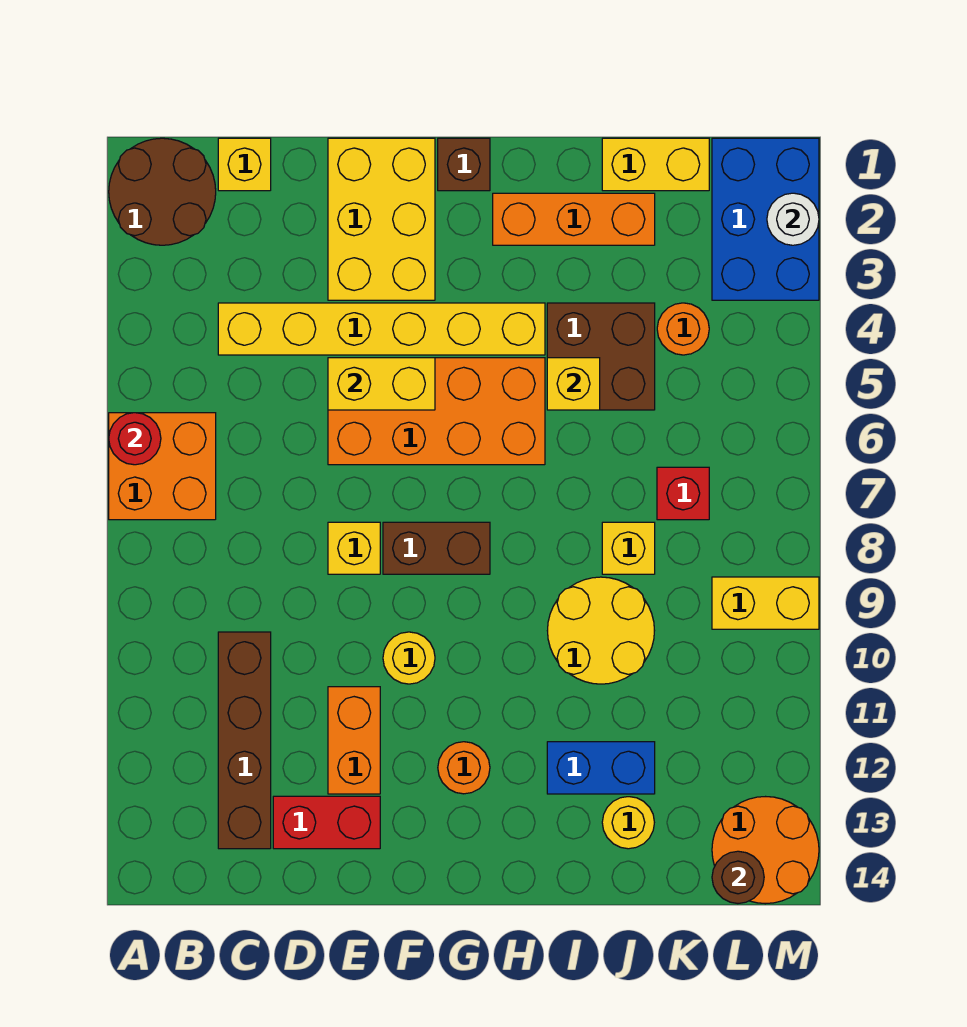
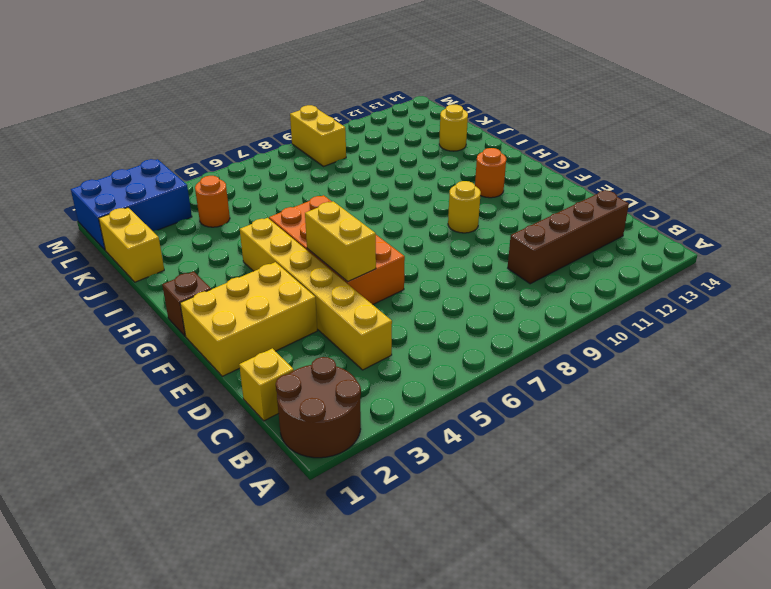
none -> orange 2x2 brick [109,413,216,520]
none -> red 1x2 brick [273,796,380,849]
none -> yellow 1x1 brick [328,522,380,574]
none -> orange 1x2 brick [328,687,380,794]

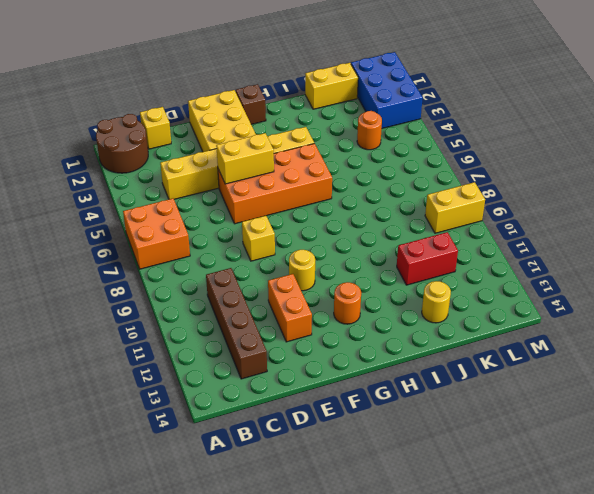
red 1x2 brick [397,232,458,285] -> red 1x2 brick moved to [273,796,380,849]
none -> brown 1x2 brick [383,522,490,574]
none -> orange 1x3 brick [493,193,655,245]
none -> brown 2x2 brick [547,303,655,410]
none -> yellow 2x2 round brick [547,577,655,684]

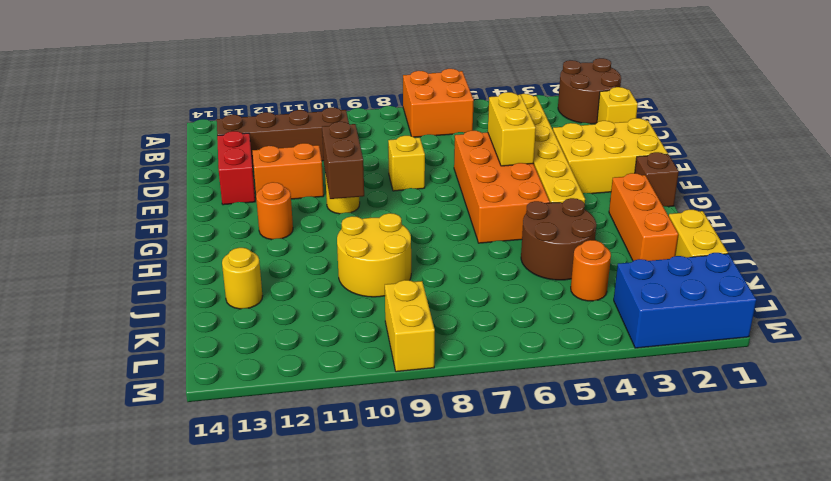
brown 1x2 brick [322,122,364,199] -> brown 1x2 brick moved to [383,522,490,574]
brown 2x2 round brick [521,198,596,280] -> brown 2x2 brick [547,303,655,410]
none -> blue 1x2 brick [547,742,655,794]
none -> yellow 1x1 brick [602,522,655,574]
none -> red 1x1 brick [657,467,709,520]
none -> orange 2x2 round brick [712,797,819,904]

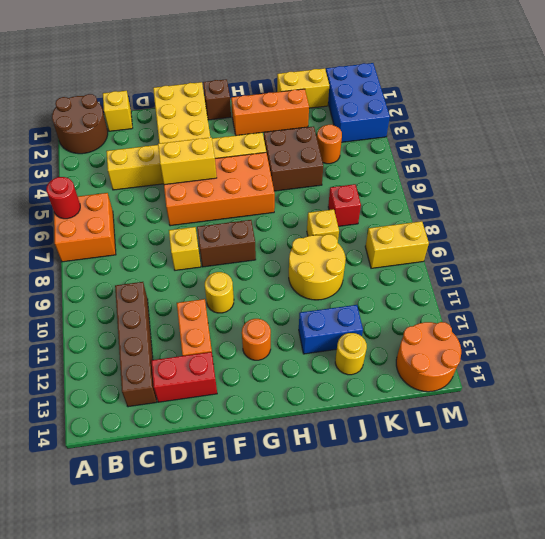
none -> yellow 1x1 brick [547,358,600,410]
none -> brown 1x1 round brick [712,851,764,903]
none -> white 1x1 round brick [767,193,819,245]

